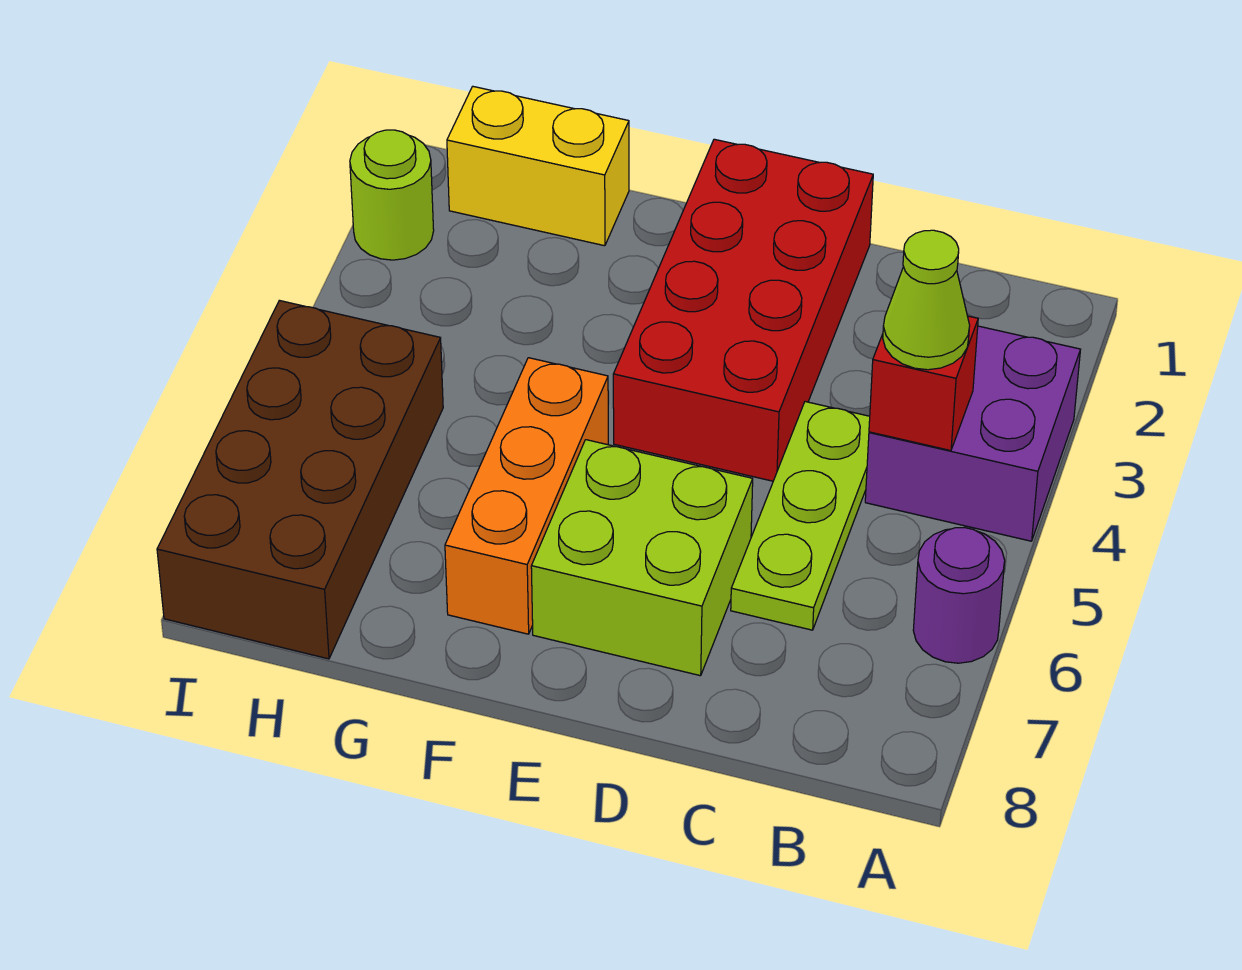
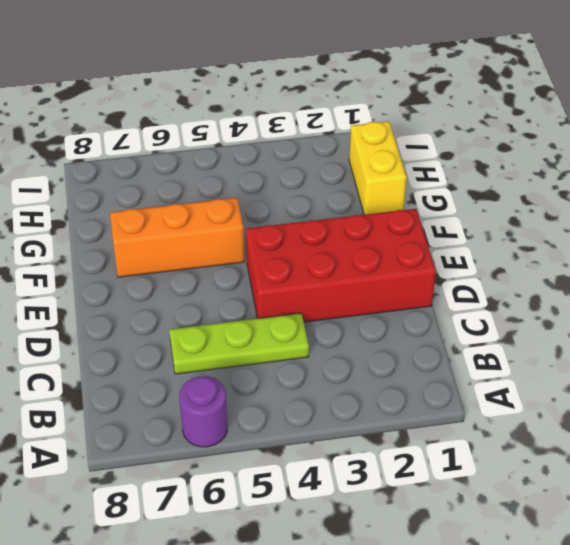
none -> purple 2x2 brick [865,326,1081,541]
none -> lime 2x2 brick [531,440,753,676]

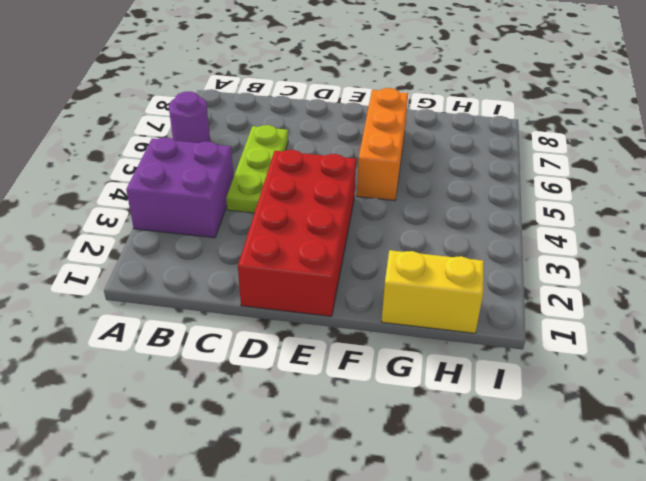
none -> lime 2x2 brick [531,440,753,676]
none -> brown 2x4 brick [157,300,443,659]

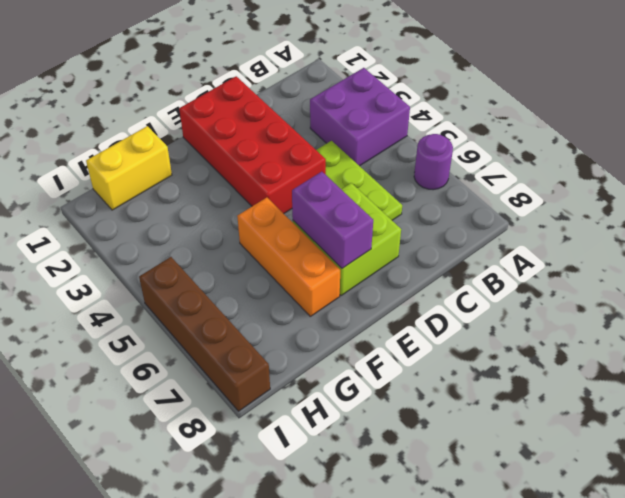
purple 1x2 brick [292,172,373,268] -> none
brown 1x4 brick [139,257,270,411] -> brown 2x4 brick [157,300,443,659]
none -> lime 1x1 round brick [350,130,434,260]
none -> red 1x1 brick [869,316,978,451]

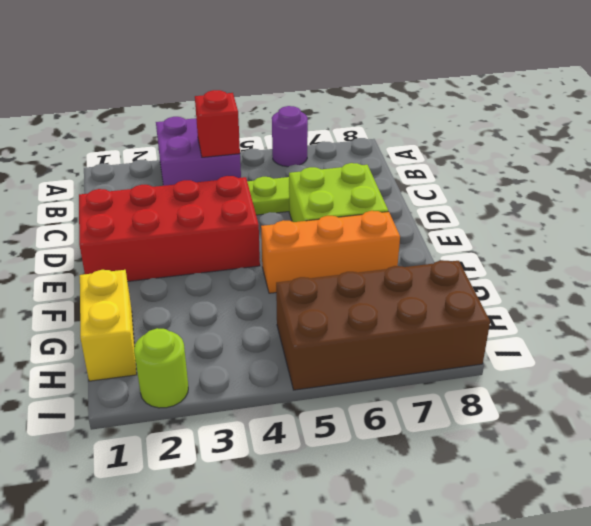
none -> lime 1x1 cone [883,230,970,370]

